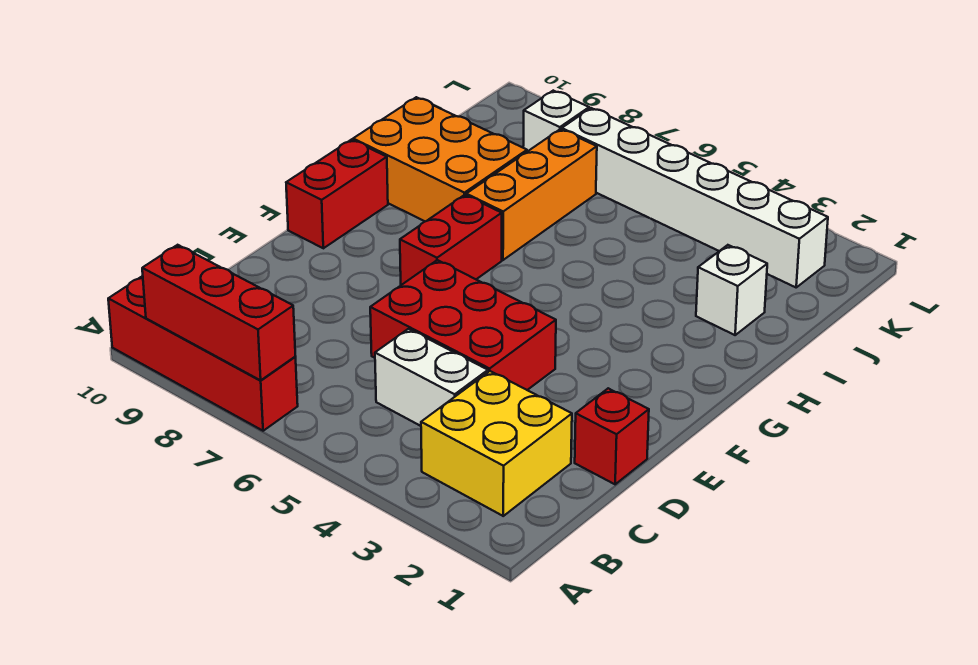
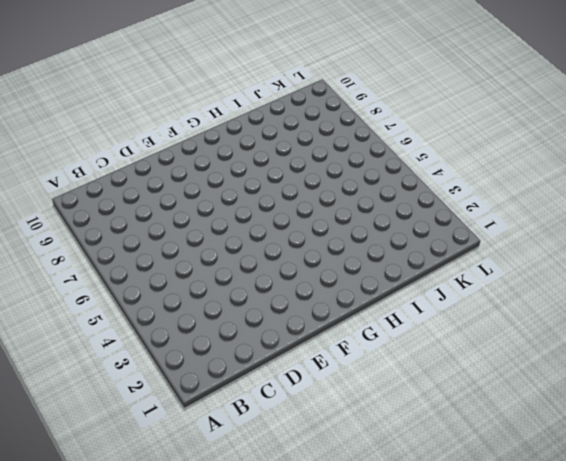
none -> red 1x4 brick [108,276,298,431]
none -> yellow 2x2 brick [421,371,572,516]
none -> white 1x2 brick [375,329,488,426]

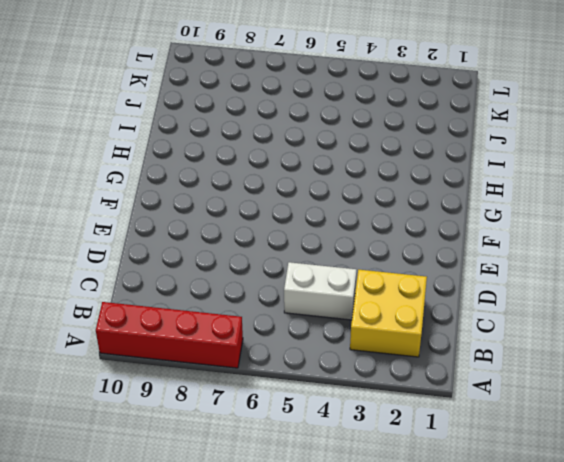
none -> red 1x1 brick [575,388,649,484]
none -> red 2x3 brick [370,260,556,390]
none -> red 1x2 brick [400,195,502,285]

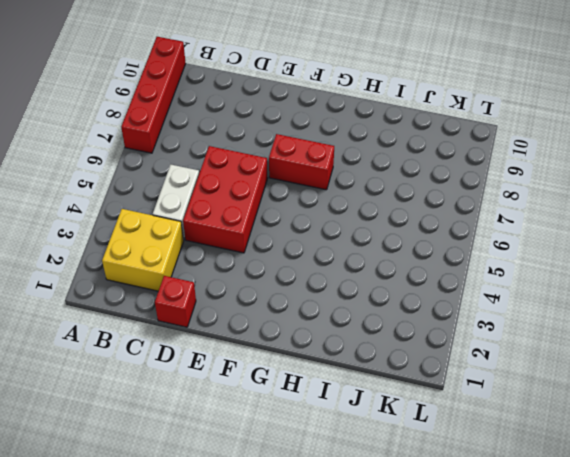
none -> red 1x2 brick [286,140,388,248]
none -> orange 1x3 brick [466,129,597,260]
none -> orange 2x3 brick [353,97,527,221]

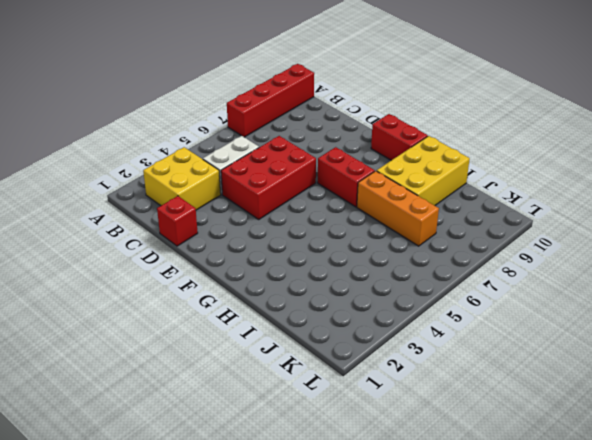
yellow 2x3 brick [377,136,470,206] -> orange 2x3 brick [353,97,527,221]
none -> white 1x1 brick [696,245,767,335]
none -> white 1x6 brick [562,108,828,287]
none -> white 1x1 brick [523,91,589,152]

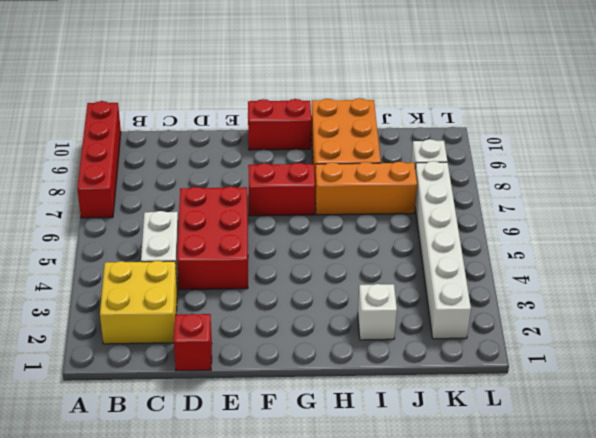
none -> red 1x3 brick [142,245,295,380]

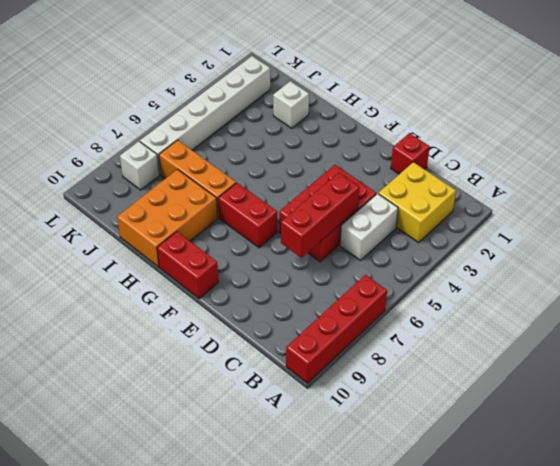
red 1x3 brick [281,173,360,258] -> red 1x3 brick moved to [142,245,295,380]

